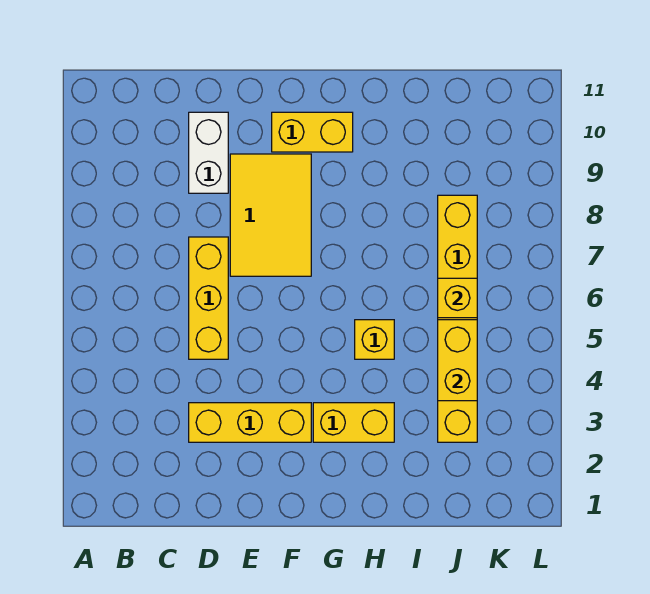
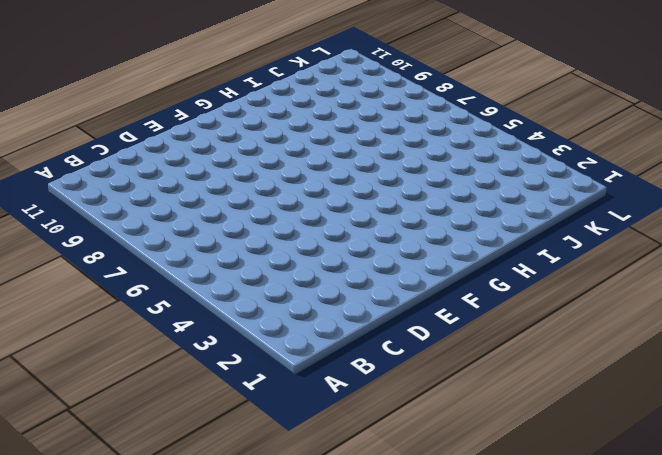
none -> yellow 1x3 brick [189,403,311,442]
none -> yellow 1x3 brick [189,237,228,359]

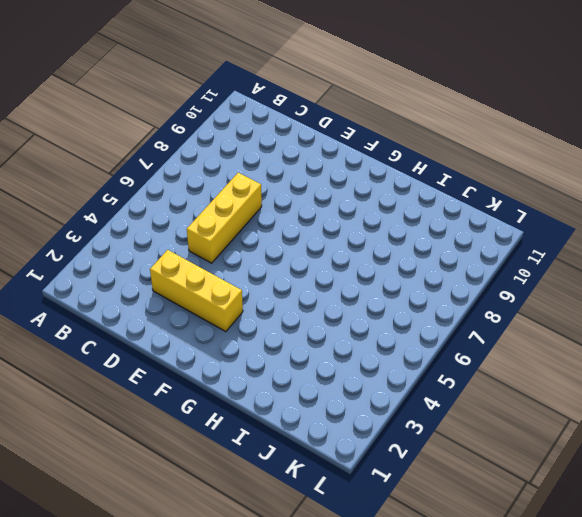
none -> white 1x2 brick [189,112,228,193]
none -> yellow 2x3 tile [230,154,311,276]

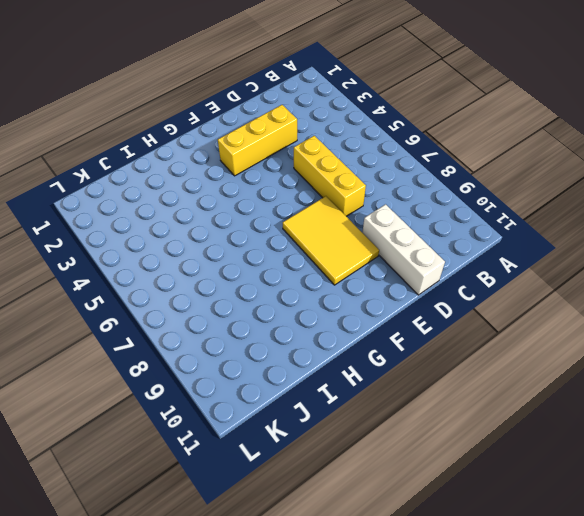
white 1x3 brick [362,204,445,295] -> white 1x2 brick [189,112,228,193]
none -> yellow 1x2 brick [272,112,353,152]
none -> yellow 1x2 brick [313,403,394,442]

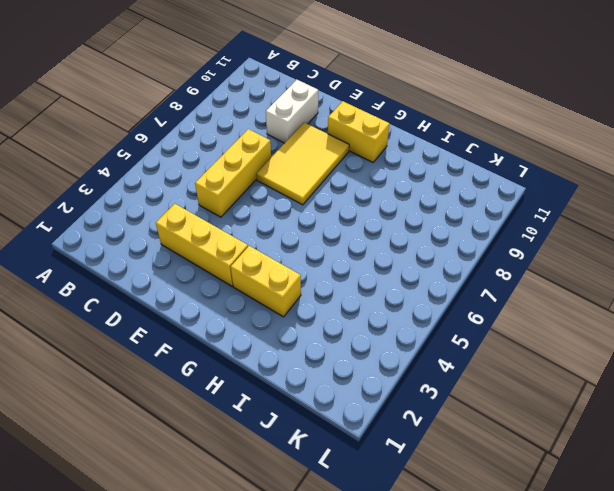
none -> yellow 1x1 brick [355,320,394,359]
none -> yellow 1x6 brick [438,195,477,442]

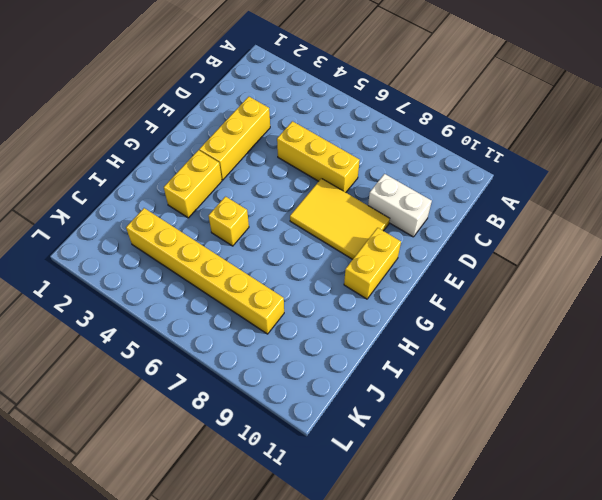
none -> yellow 1x2 brick [438,320,477,401]
none -> yellow 1x1 brick [438,278,477,318]

